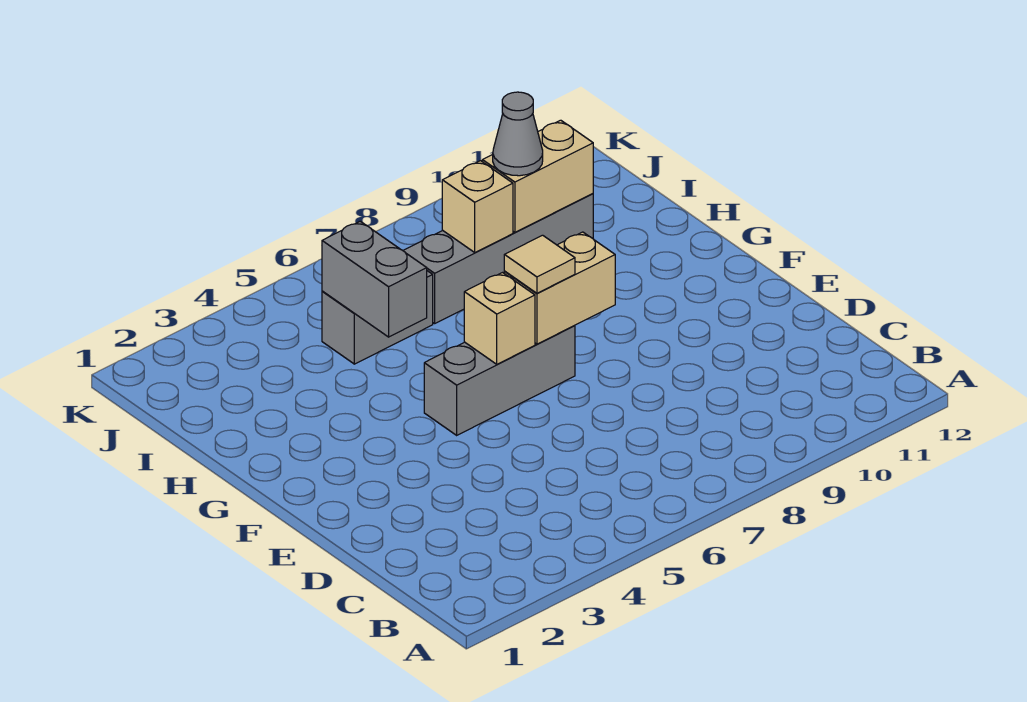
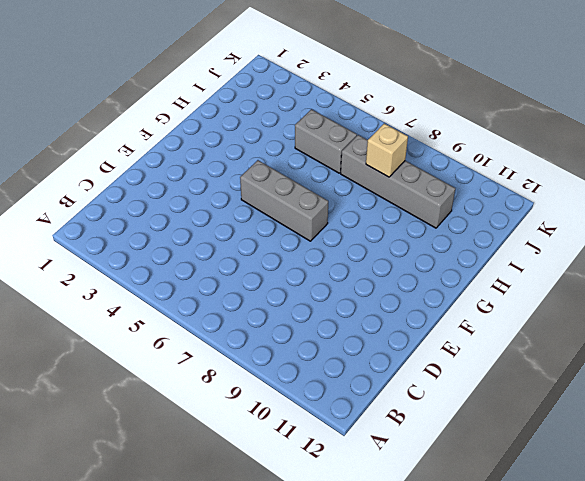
none -> tan 1x1 brick [464,273,535,364]
none -> tan 1x2 brick [504,232,615,344]

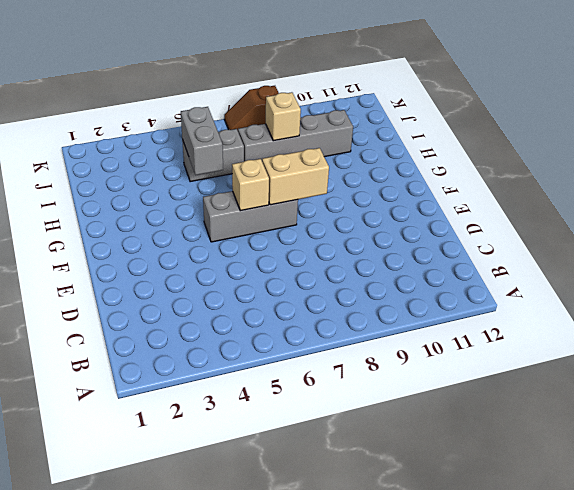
brown 1x2 slope [224,86,279,131] -> none
none -> tan 1x2 brick [482,120,593,232]
none -> tan 1x1 tile [504,235,575,293]

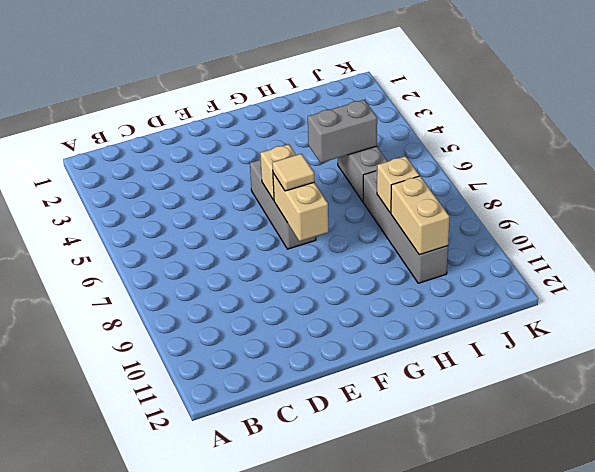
none -> grey 1x1 cone [493,92,543,176]

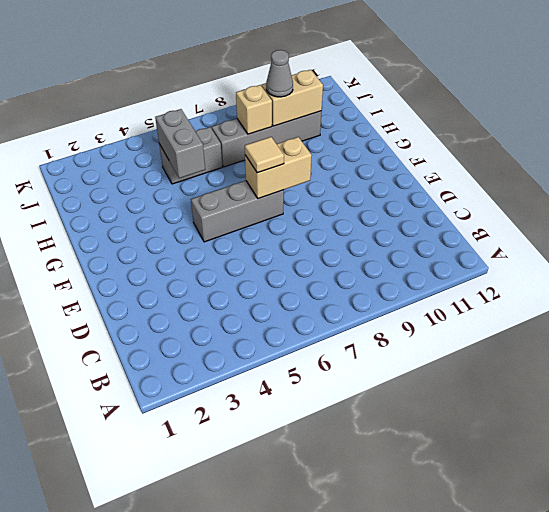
none -> tan 1x1 brick [464,273,535,364]

